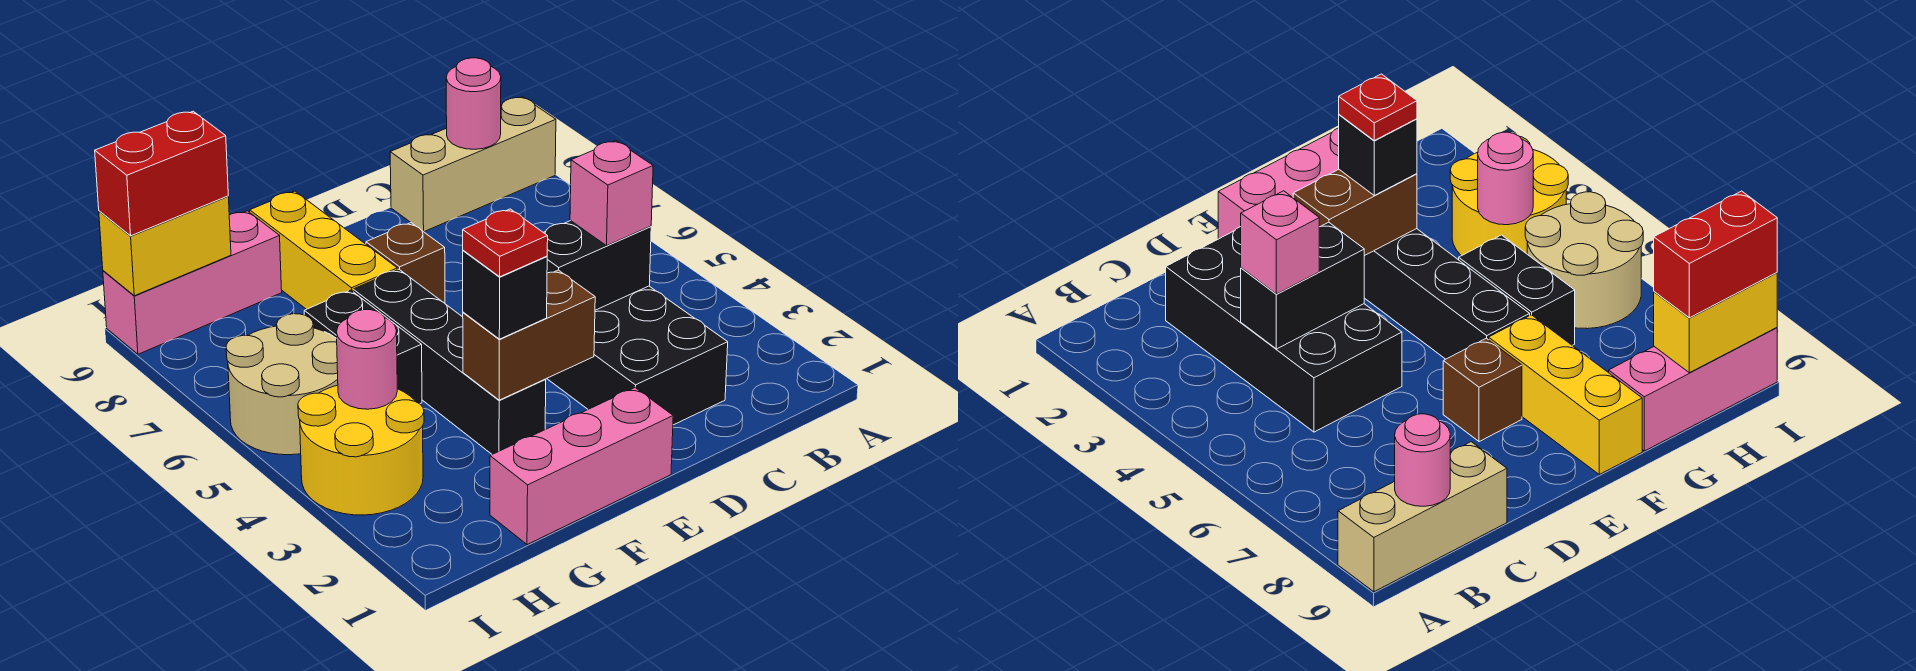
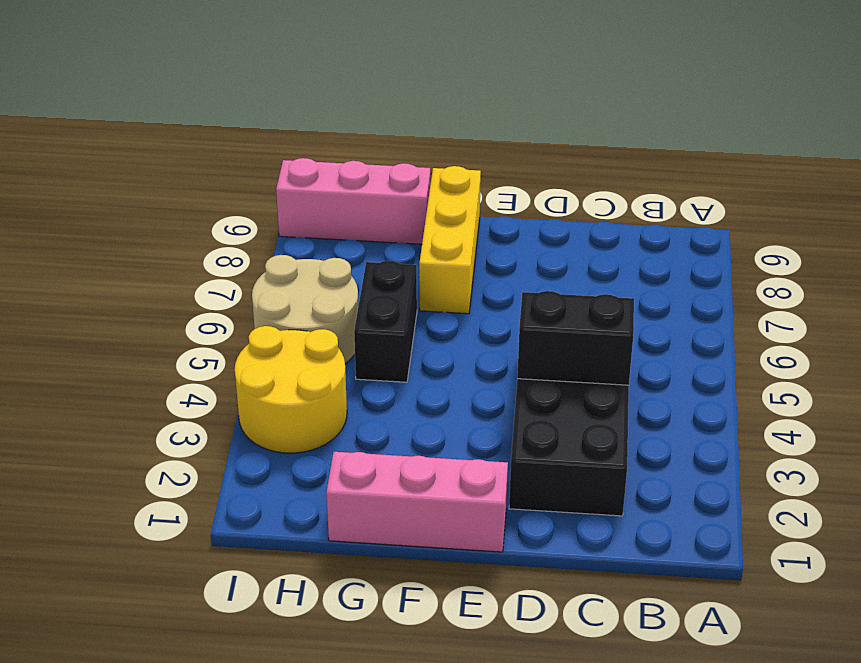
none -> tan 1x3 brick [390,97,556,232]
none -> brown 1x1 brick [366,223,445,303]
none -> black 1x4 brick [353,269,546,454]

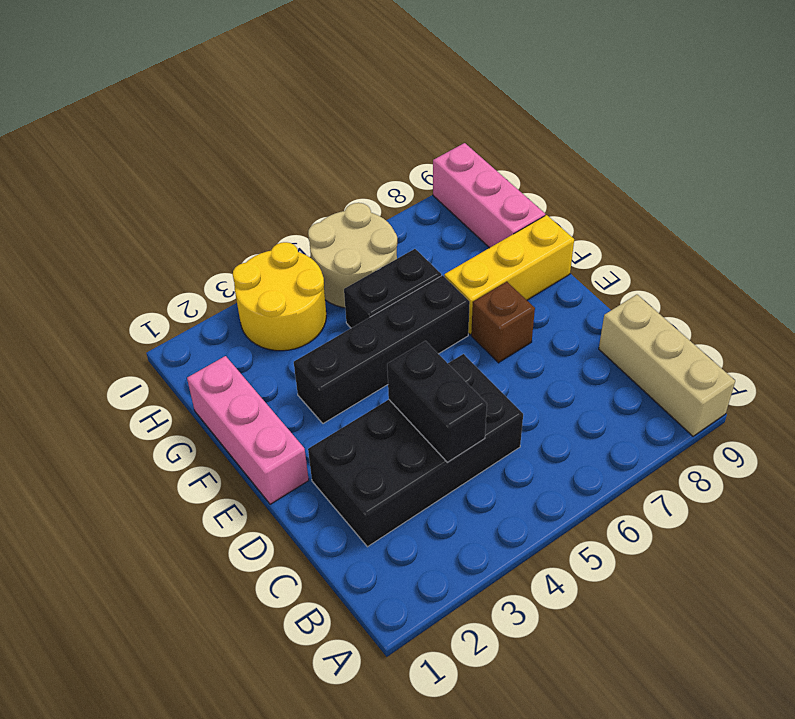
none -> pink 1x1 round brick [446,58,501,149]
none -> brown 1x2 brick [463,270,595,400]
none -> pink 1x1 round brick [337,310,397,409]

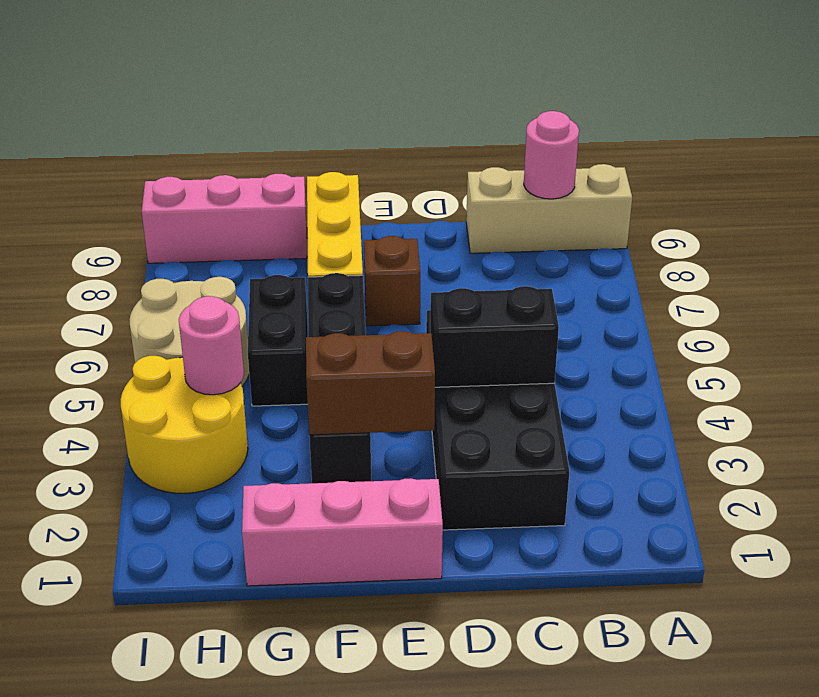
none -> yellow 1x2 brick [99,196,231,296]
none -> pink 1x1 brick [570,141,653,246]
none -> black 1x1 brick [463,250,547,339]

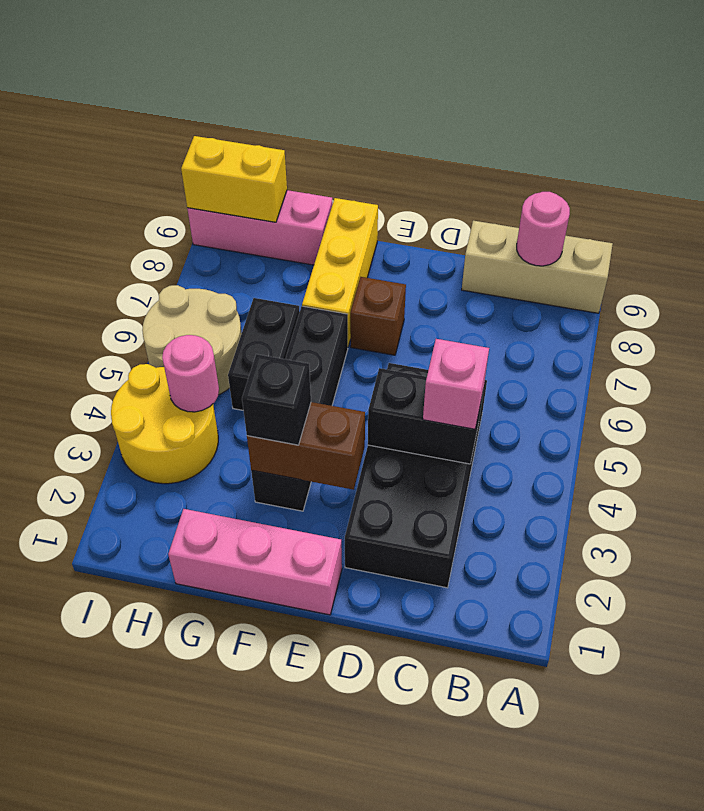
none -> red 1x2 brick [95,111,228,236]
none -> red 1x1 plate [463,209,548,277]

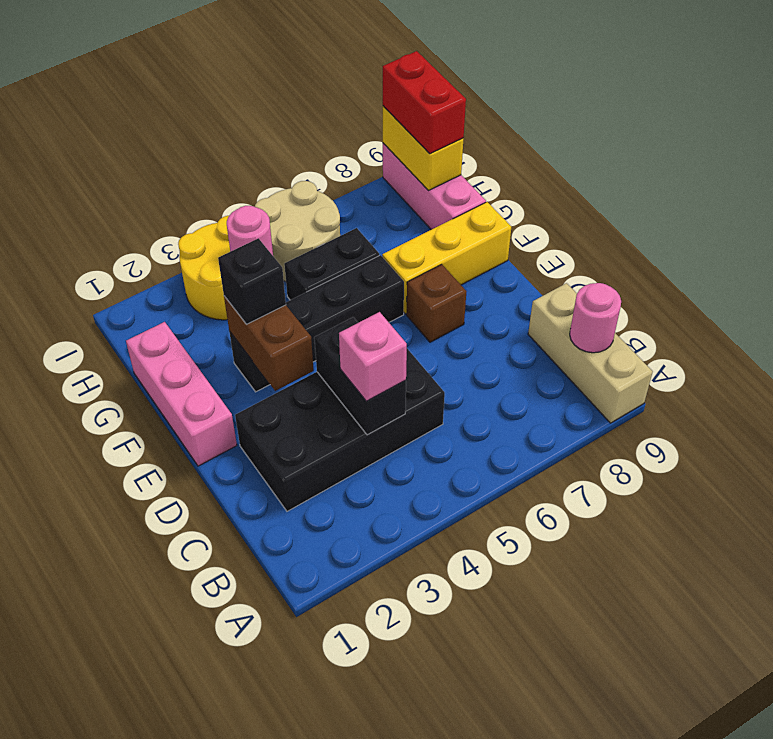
none -> red 1x1 plate [463,209,548,277]

